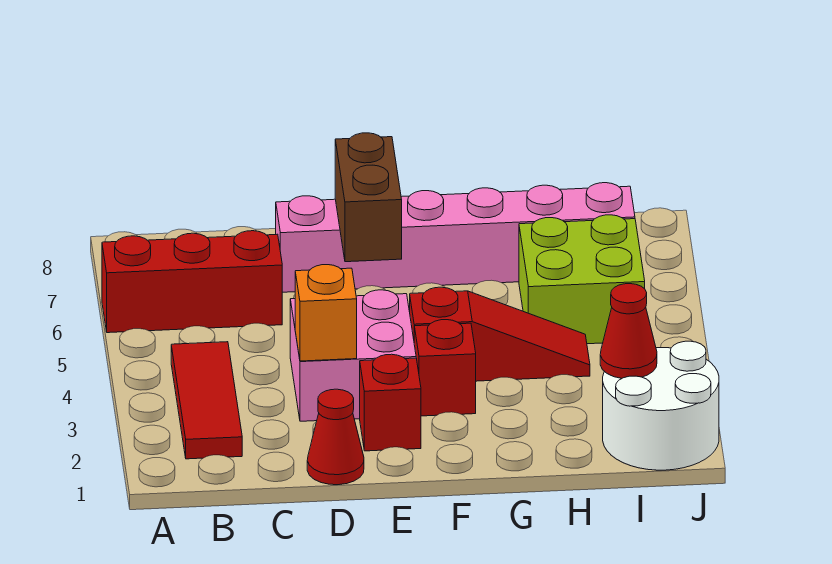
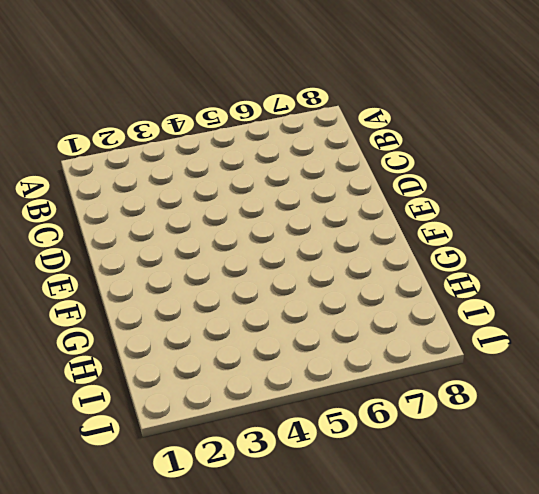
none -> red 1x3 brick [102,231,282,333]
none -> red 1x3 tile [171,342,242,459]
none -> red 1x1 cone [307,389,364,485]

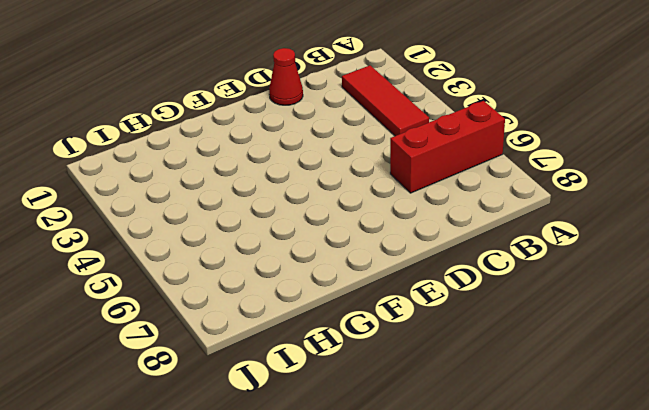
none -> pink 2x2 brick [290,290,416,421]
none -> pink 1x6 brick [276,183,635,292]
none -> red 1x1 brick [360,354,421,451]

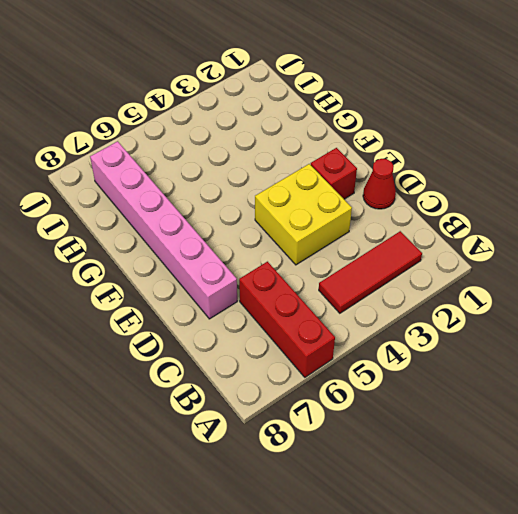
yellow 2x2 brick [255,164,352,265] -> pink 2x2 brick [290,290,416,421]
none -> red 1x1 brick [414,320,476,416]
none -> red 1x3 slope [410,287,590,381]
none -> lime 2x2 brick [519,215,645,344]

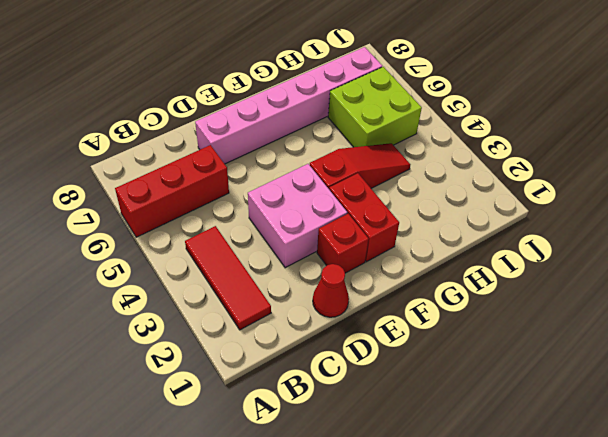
red 1x2 brick [329,173,399,262] -> red 1x1 brick [414,320,476,416]
none -> white 2x2 round brick [603,341,719,470]
none -> orange 1x1 brick [295,265,357,361]
none -> brown 1x2 brick [335,133,402,262]

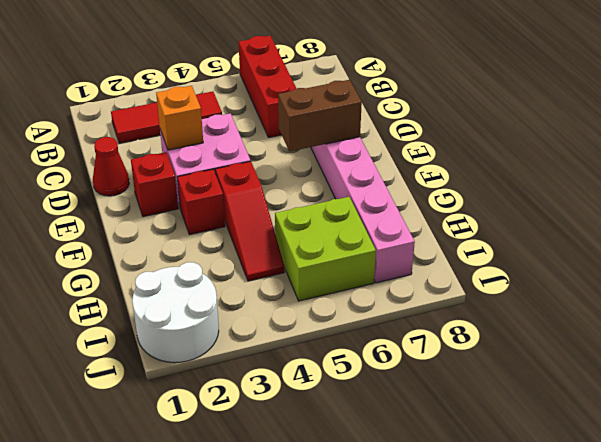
none -> red 1x1 cone [600,284,657,378]

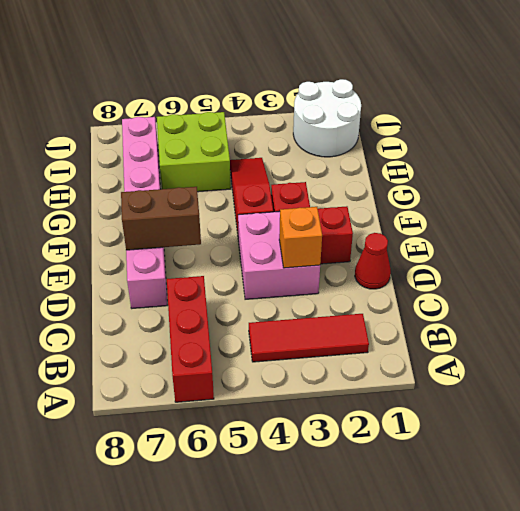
none -> red 1x1 cone [600,284,657,378]

